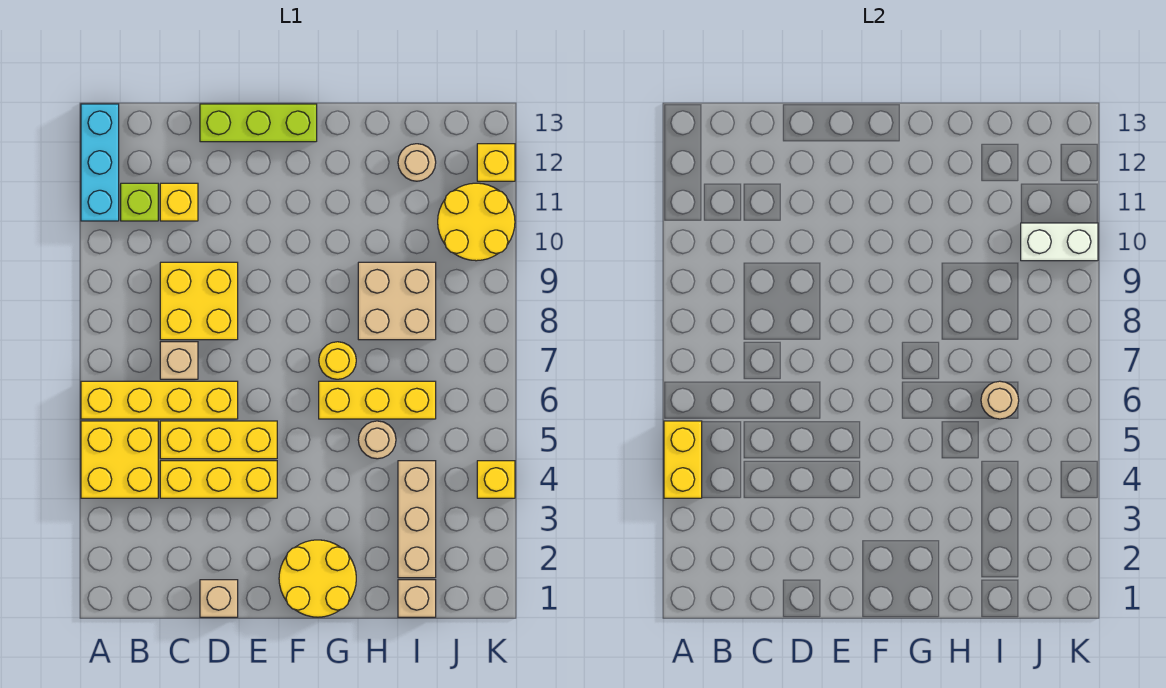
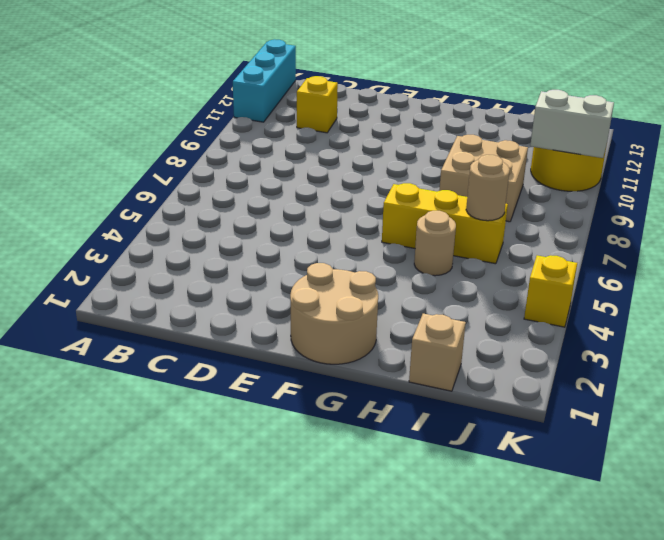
tan 2x2 round brick [290,263,378,364] -> yellow 2x2 round brick [279,540,356,617]
none -> yellow 2x2 brick [81,421,158,498]
none -> yellow 1x4 brick [81,381,238,419]
none -> lime 1x1 brick [121,183,158,221]

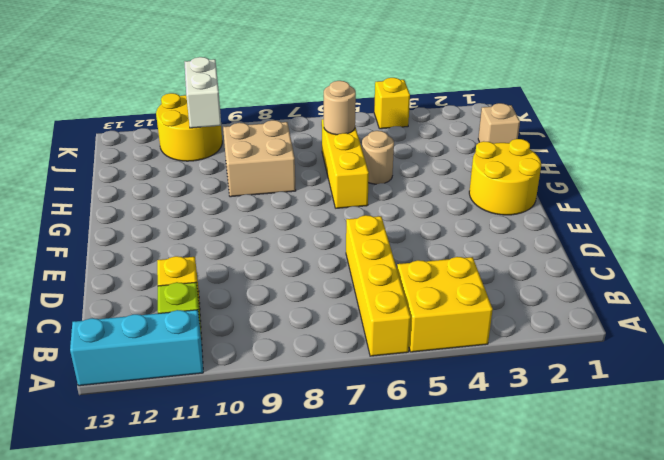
none -> yellow 1x3 brick [160,461,277,498]
none -> yellow 1x3 brick [160,421,277,459]
none -> tan 1x1 brick [160,342,198,379]

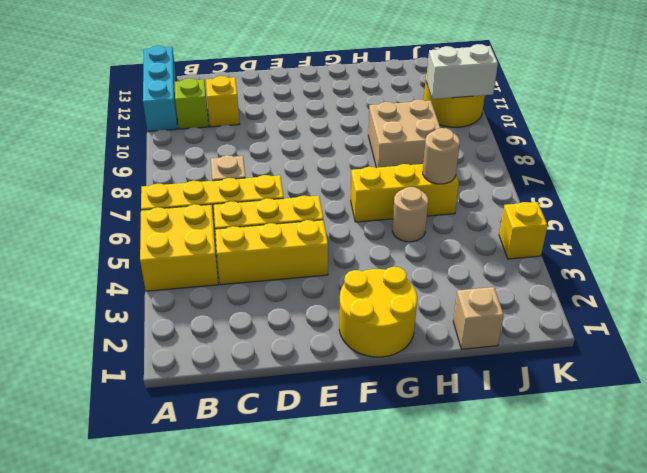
none -> yellow 2x2 brick [160,262,238,340]
none -> tan 1x1 brick [200,580,238,617]
none -> lime 1x3 brick [200,104,317,142]

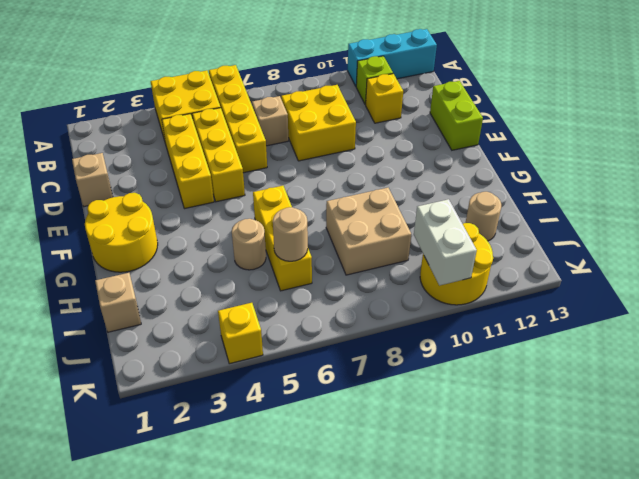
lime 1x2 brick [430,81,483,150] -> lime 1x3 brick [200,104,317,142]
none -> yellow 1x1 round brick [319,342,356,379]
none -> tan 1x3 brick [398,461,436,578]
none -> yellow 1x1 brick [477,144,515,181]

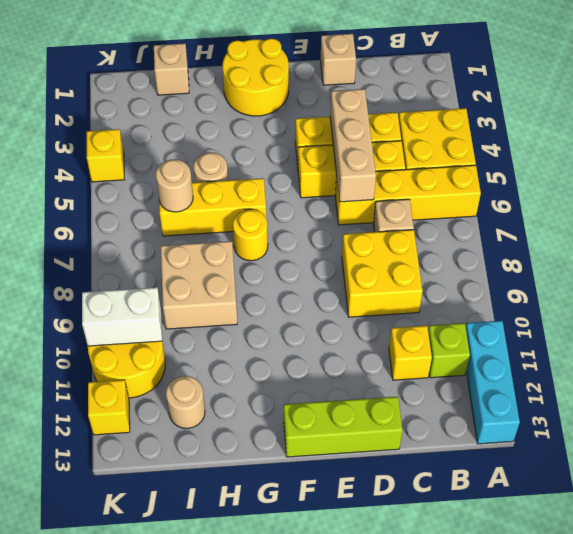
tan 1x3 brick [330,89,376,202] -> tan 1x3 brick moved to [398,461,436,578]
none -> yellow 1x2 brick [664,421,702,498]

